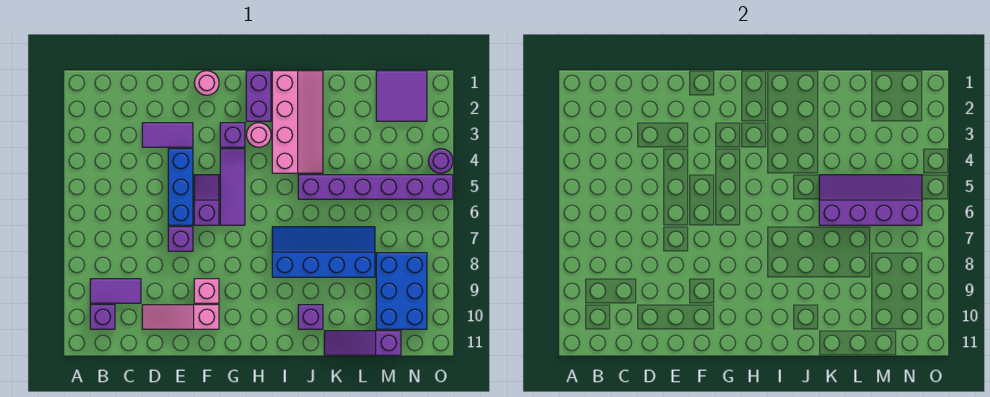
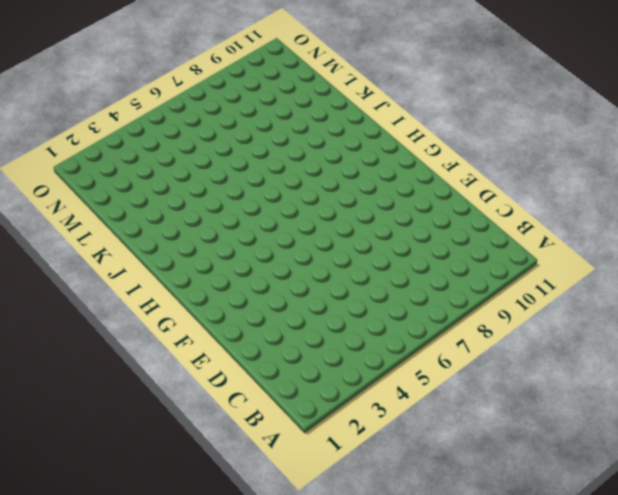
none -> purple 1x2 tile [90,279,141,303]
none -> purple 1x1 brick [90,305,115,329]
none -> purple 1x2 tile [142,123,193,147]

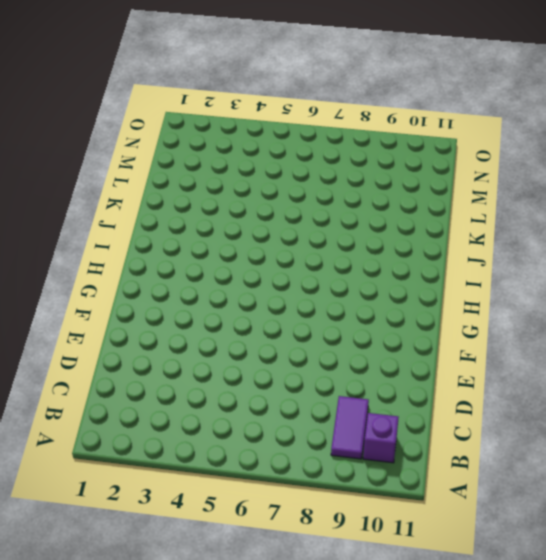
none -> purple 1x2 tile [142,123,193,147]
none -> pink 1x3 slope [142,305,219,329]
none -> blue 1x3 brick [168,149,193,225]

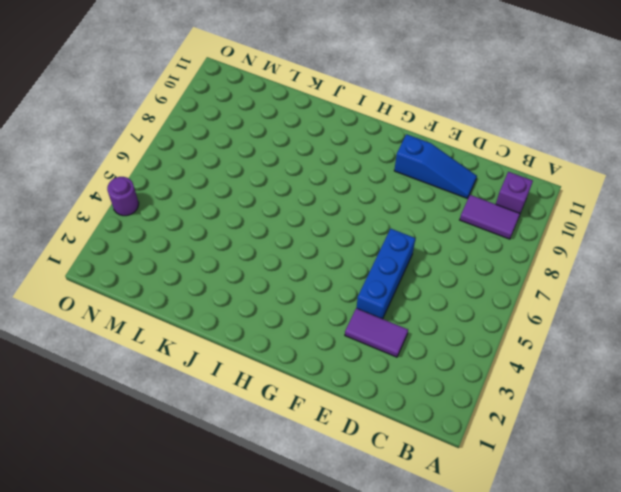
blue 1x3 slope [394,134,477,198] -> pink 1x3 slope [142,305,219,329]
none -> purple 1x1 brick [168,227,193,251]
none -> pink 1x1 round brick [194,71,219,95]
none -> purple 1x2 slope [194,175,219,225]

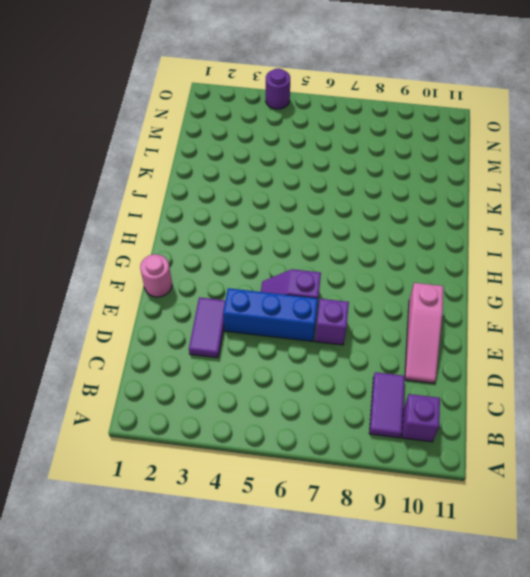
none -> pink 1x1 brick [194,279,219,303]
none -> purple 1x1 brick [220,123,245,147]
none -> purple 1x3 tile [220,149,245,225]

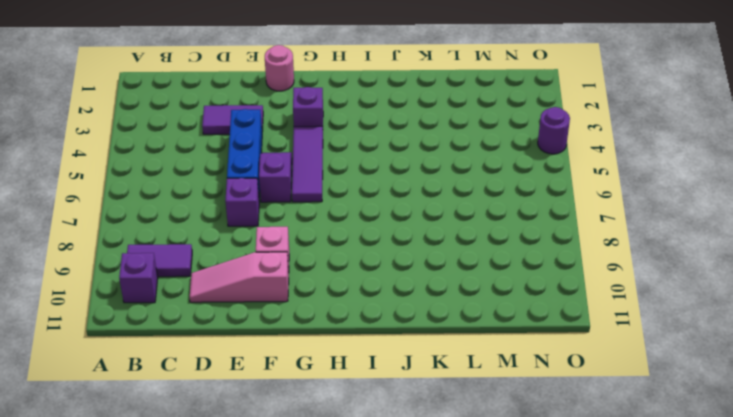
none -> purple 1x2 brick [246,71,271,121]
none -> pink 1x1 round brick [246,123,271,147]
none -> pink 2x4 slope [272,71,323,173]

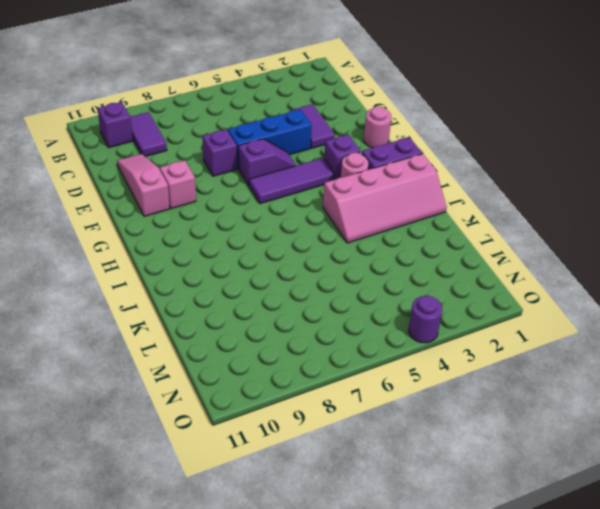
none -> blue 2x4 slope [272,227,375,277]
none -> purple 1x6 brick [298,175,453,199]
none -> purple 1x1 brick [298,305,323,329]

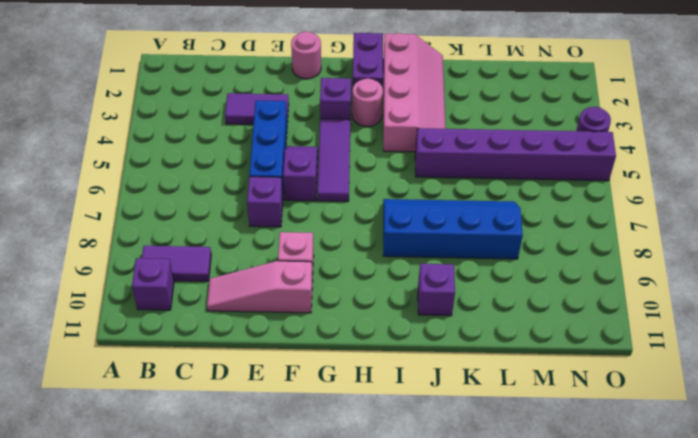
none -> purple 1x3 slope [324,331,401,355]
none -> purple 2x2 tile [376,71,427,121]
none -> blue 2x3 brick [376,253,427,329]

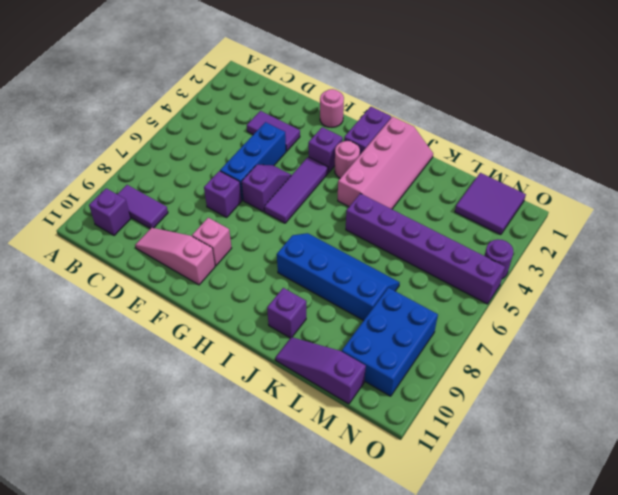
none -> purple 2x4 slope [819,175,922,225]

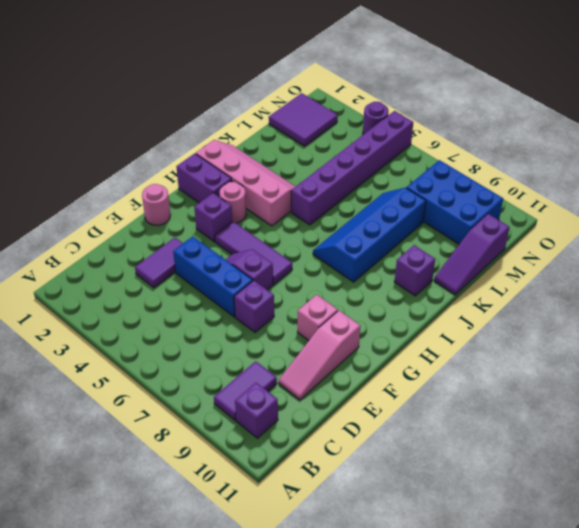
none -> purple 2x4 slope [819,175,922,225]

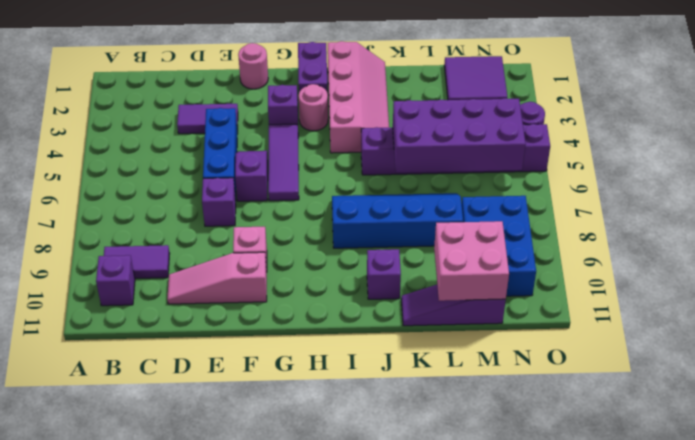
purple 2x4 brick [393,98,526,173] -> purple 2x4 slope [819,175,922,225]
pink 2x2 brick [434,221,509,301] -> none

